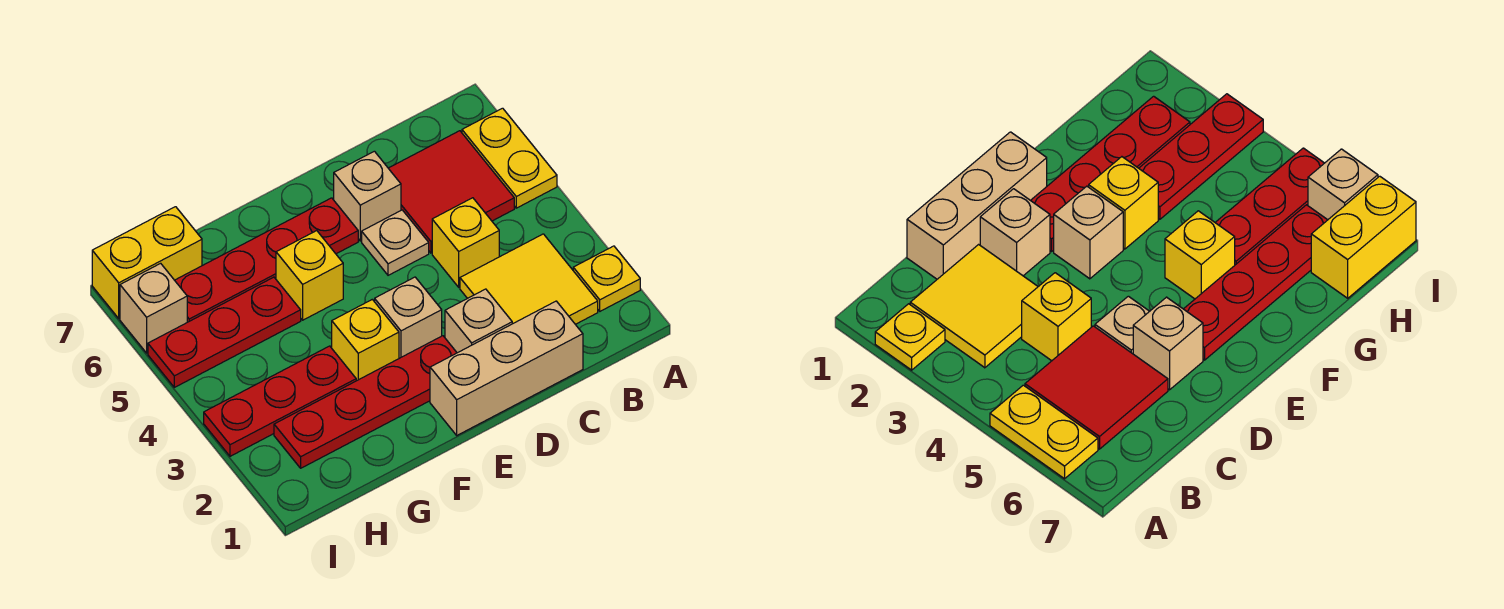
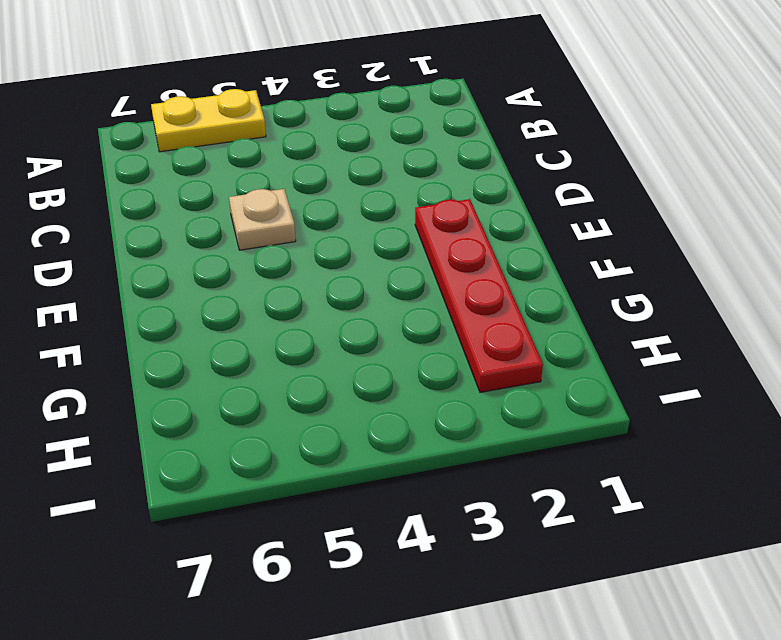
none -> yellow 1x1 plate [573,246,640,311]
none -> yellow 2x2 tile [460,234,598,324]
none -> red 2x2 tile [388,131,514,253]

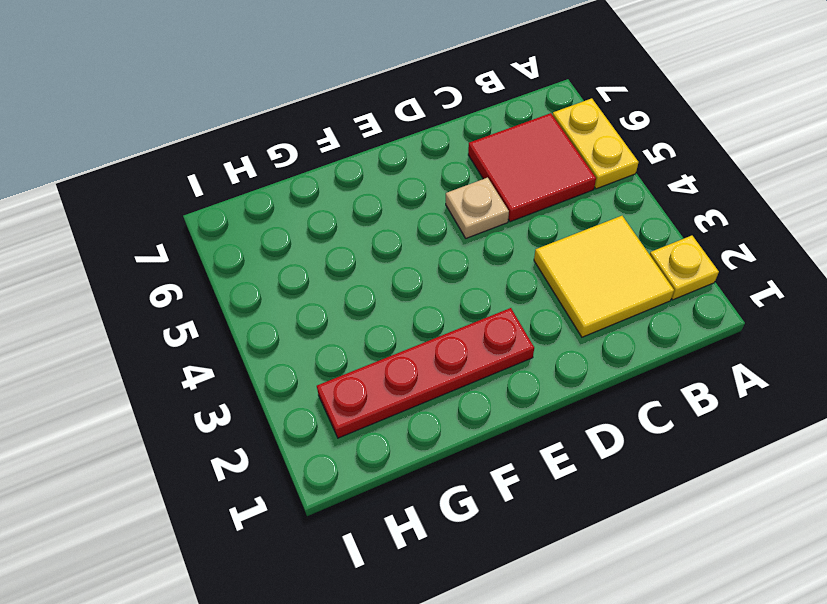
none -> tan 1x3 brick [430,301,583,435]
none -> yellow 1x1 brick [432,198,499,287]
none -> tan 1x1 brick [445,289,512,353]

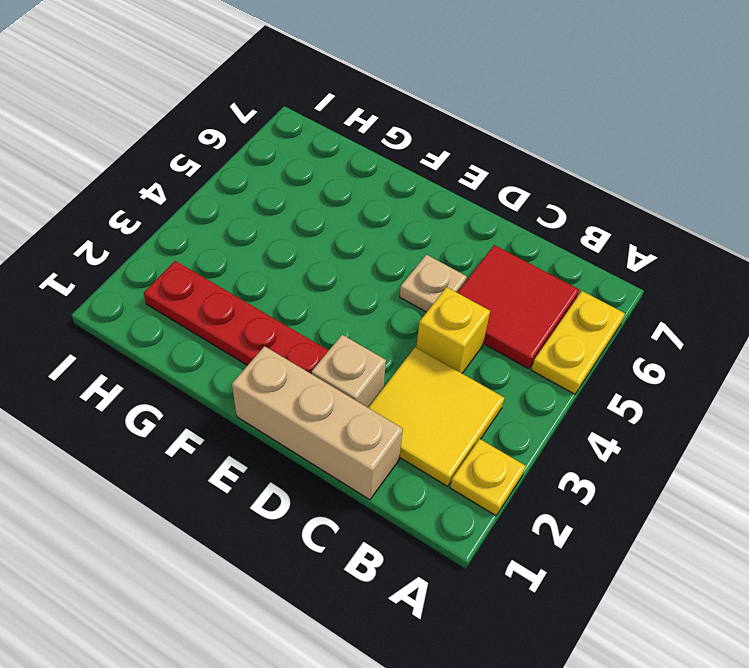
none -> tan 1x1 brick [334,151,401,241]
none -> tan 1x1 brick [375,277,442,358]
none -> red 1x4 plate [175,198,358,322]

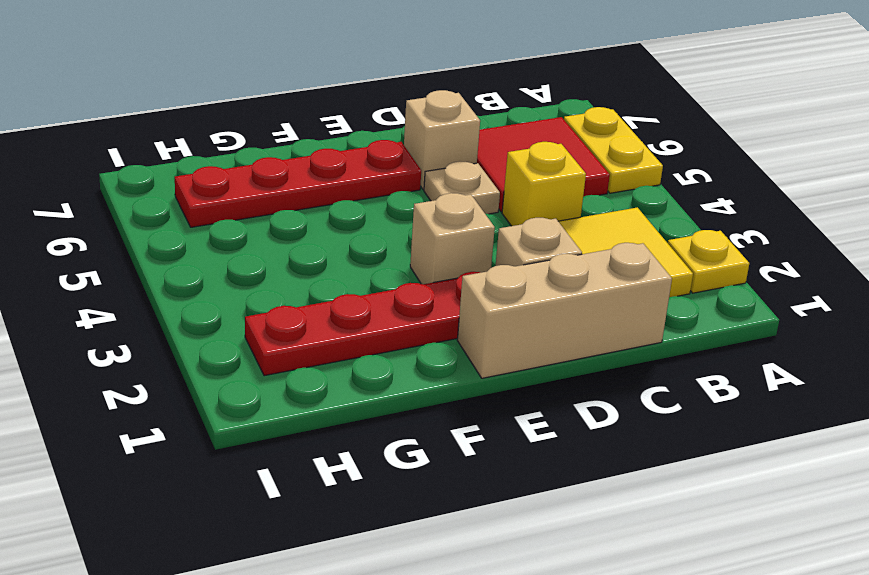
none -> yellow 1x1 brick [332,299,399,381]
none -> yellow 1x1 brick [276,231,343,320]
none -> red 1x3 plate [204,346,356,456]

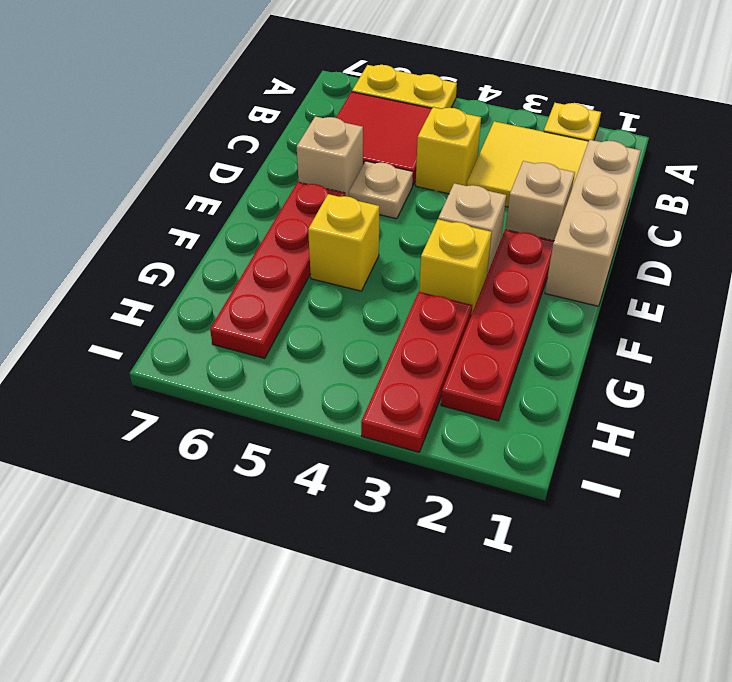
none -> red 1x3 plate [148,277,301,387]
none -> yellow 1x2 brick [92,207,202,318]
none -> tan 1x1 brick [120,263,187,353]

